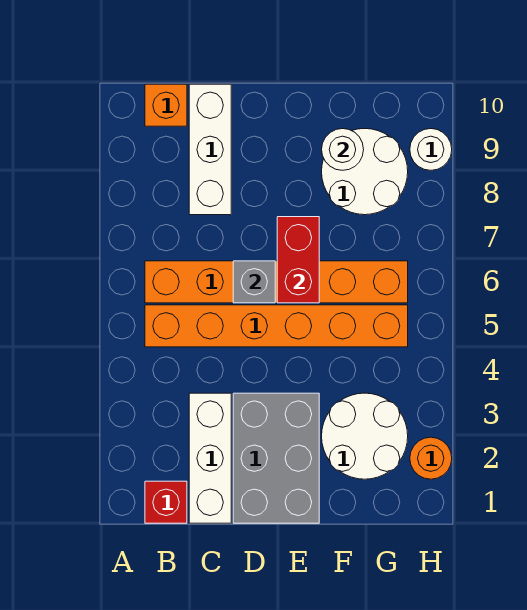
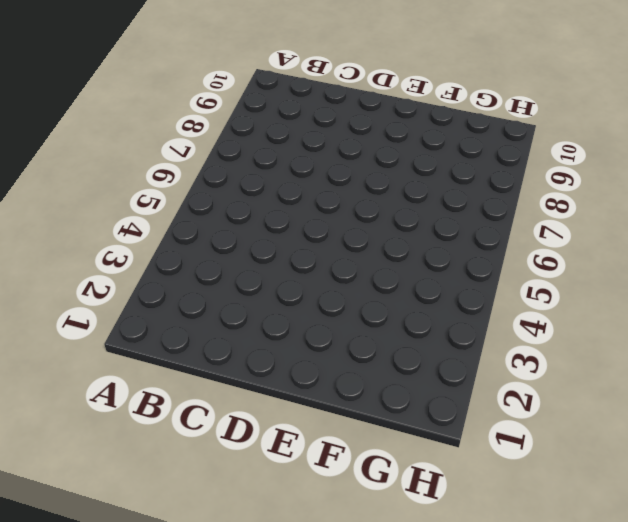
none -> red 1x1 brick [145,481,187,523]
none -> orange 1x6 brick [145,305,408,347]
none -> orange 1x6 brick [145,261,408,303]

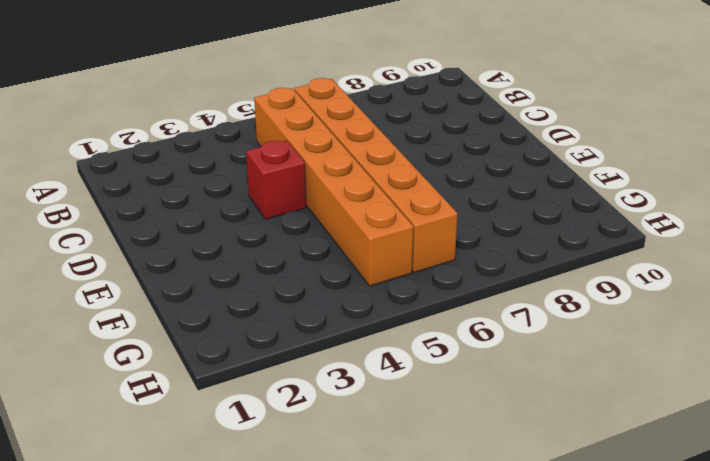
red 1x1 brick [246,141,306,219] -> red 1x1 brick moved to [145,481,187,523]
none -> orange 1x1 brick [145,84,187,126]
none -> white 1x3 brick [189,393,231,523]
none -> white 1x3 brick [189,84,231,215]

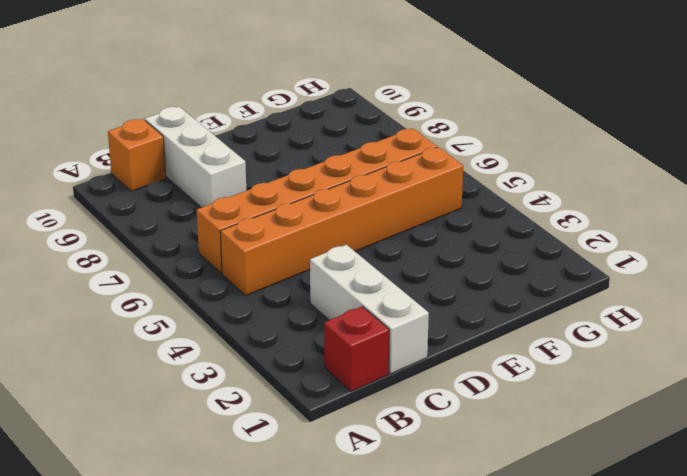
none -> grey 2x3 brick [233,393,319,523]
none -> white 2x2 round brick [322,393,408,479]
none -> white 2x2 round brick [322,129,408,215]

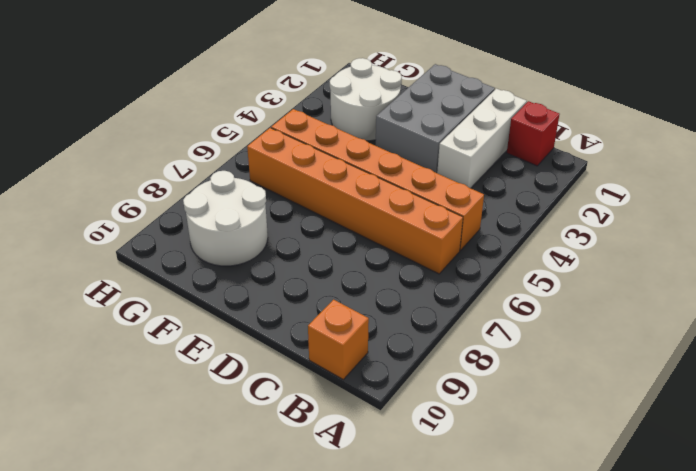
none -> white 1x3 brick [189,84,231,215]
none -> orange 1x1 round brick [410,437,452,479]
none -> white 1x1 round brick [410,129,452,170]

